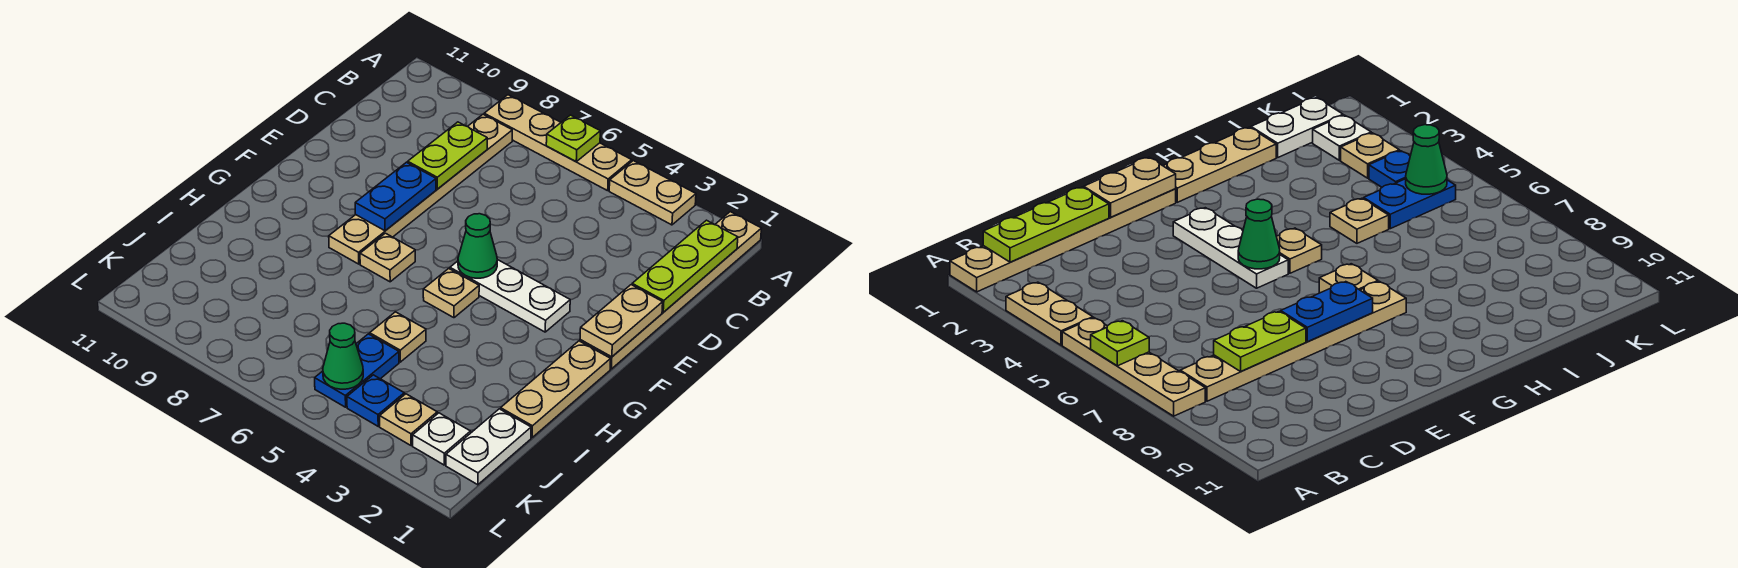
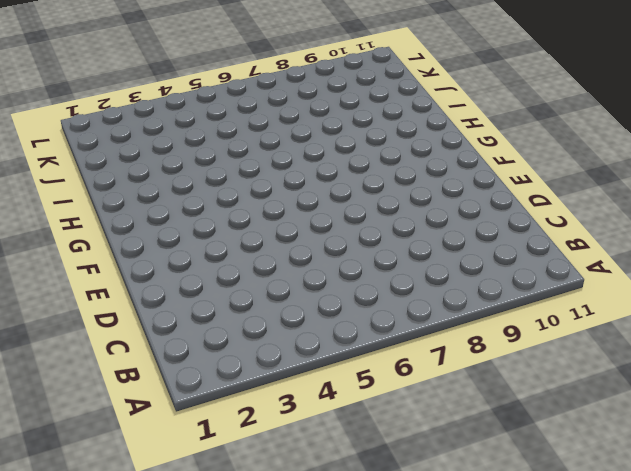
none -> tan 1x6 plate [580,212,762,369]
none -> tan 1x2 plate [609,161,696,225]
none -> tan 1x4 plate [484,95,632,191]

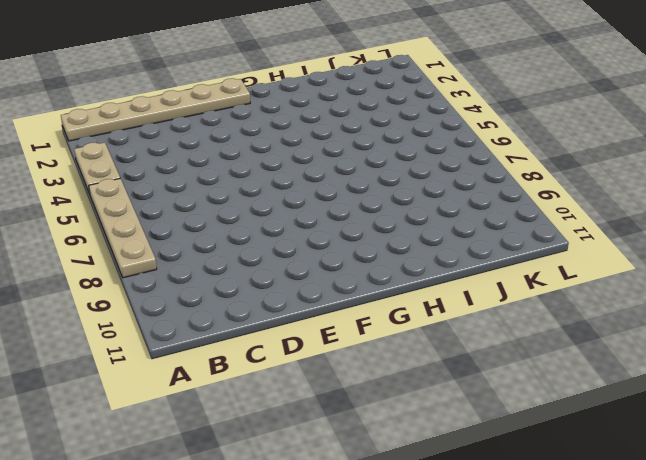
none -> tan 1x6 plate [329,114,512,264]
none -> white 1x3 plate [450,259,570,332]
none -> tan 1x3 plate [501,341,611,437]

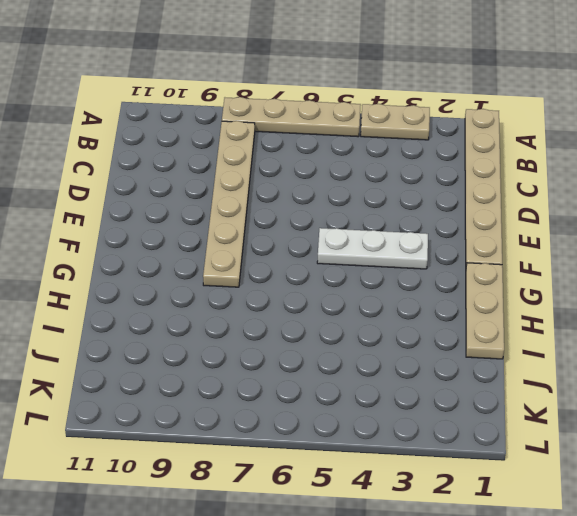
none -> tan 1x1 plate [423,268,479,318]
none -> tan 1x1 plate [360,233,415,282]
none -> tan 1x1 plate [370,312,426,362]

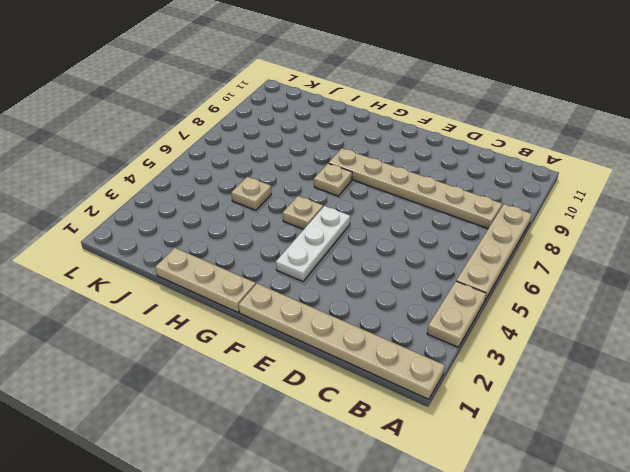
none -> white 1x2 plate [446,409,531,485]
none -> blue 1x2 plate [315,334,399,407]
none -> white 1x1 plate [413,413,471,465]

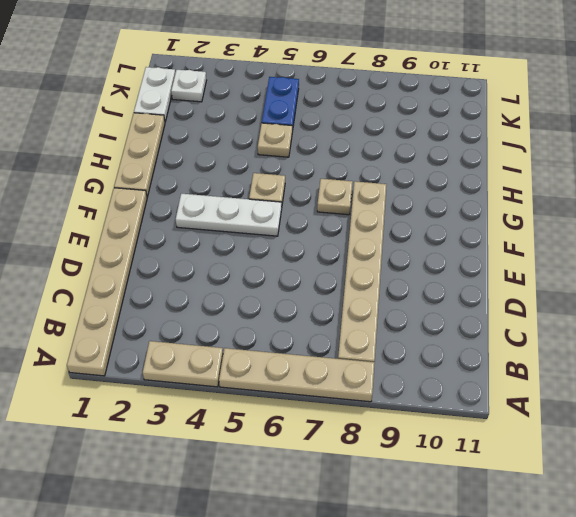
none -> tan 1x1 plate [380,394,437,446]
none -> blue 1x1 plate [347,375,404,426]
none -> lime 1x1 plate [546,115,600,162]

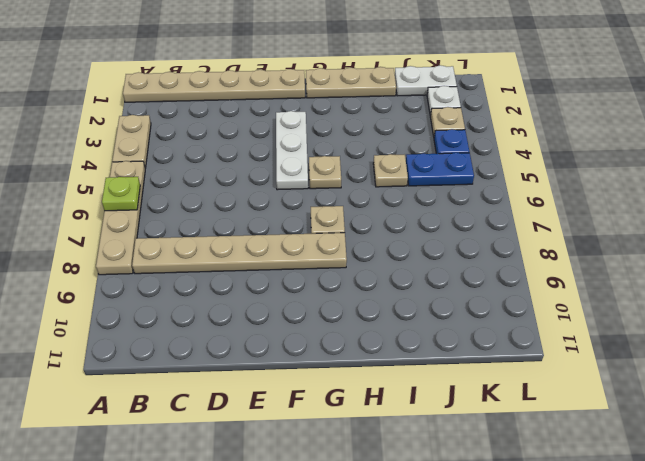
none -> lime 1x3 plate [632,220,738,312]
none -> lime 1x2 plate [408,122,487,189]
none -> tan 1x2 plate [580,285,663,357]

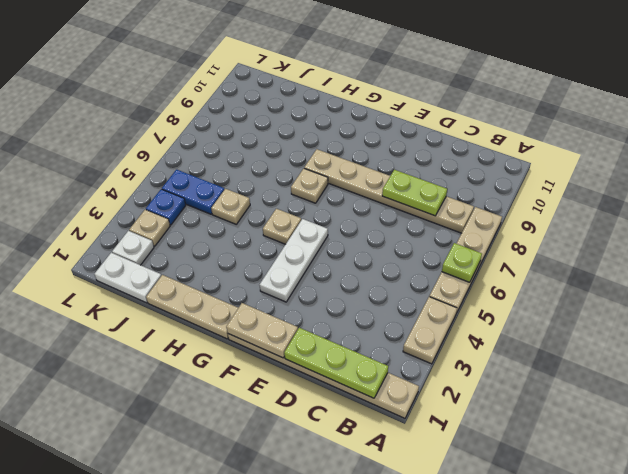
none -> blue 1x2 plate [355,162,436,231]
none -> green 1x1 cone [458,214,497,278]
none -> green 1x1 cone [323,323,363,389]

